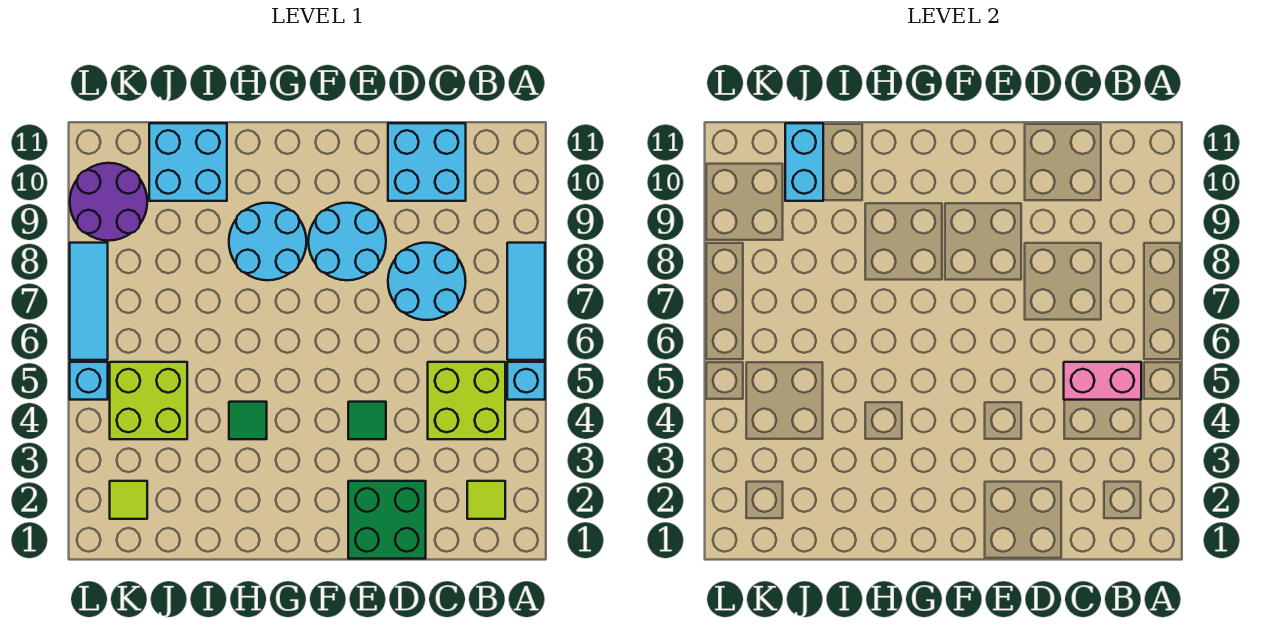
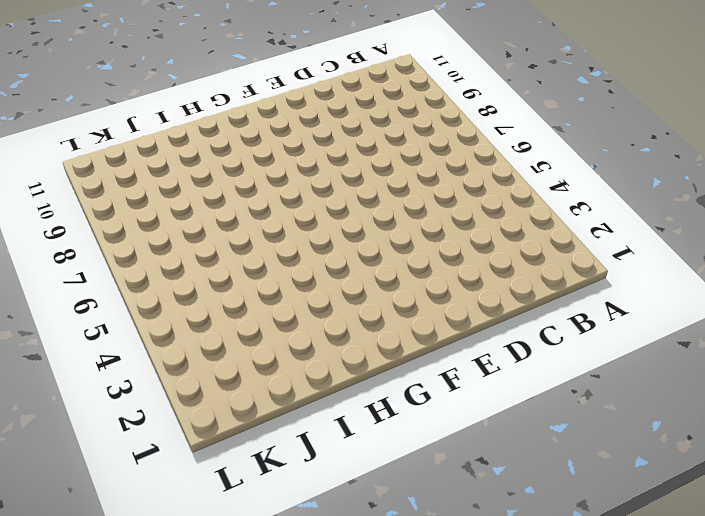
none -> cyan 1x1 brick [507,362,545,400]
none -> cyan 1x3 tile [507,243,545,360]
none -> lime 1x1 tile [467,481,505,519]

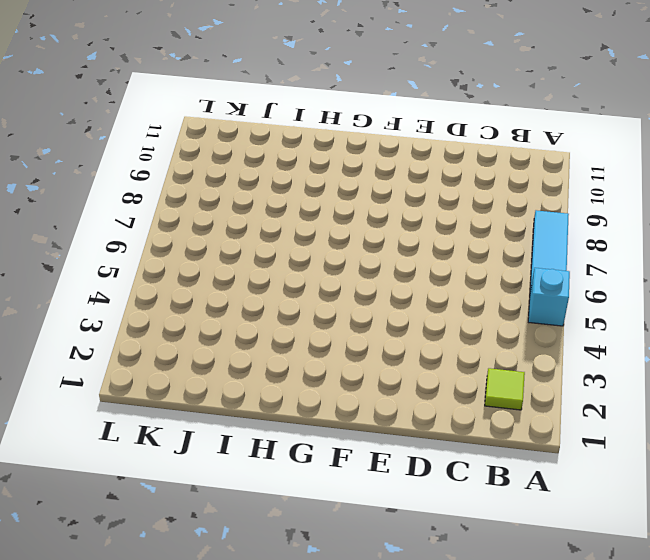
none -> lime 2x2 brick [428,362,505,439]
none -> cyan 2x2 round brick [388,243,466,320]
none -> cyan 2x2 brick [388,123,466,201]

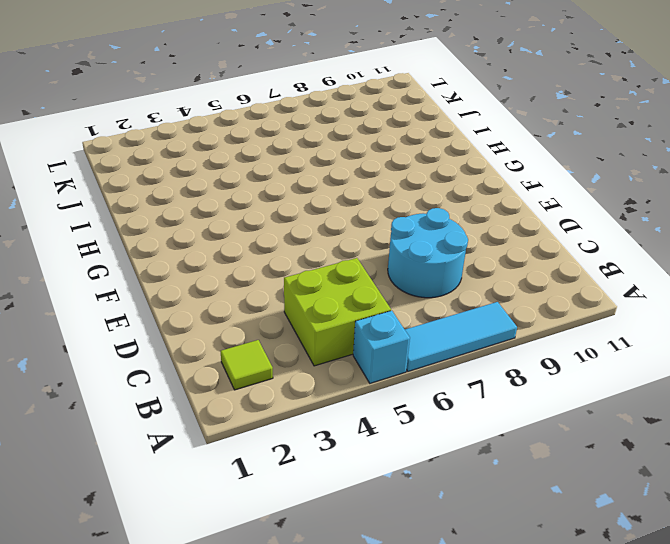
none -> cyan 2x2 brick [388,123,466,201]
none -> green 2x2 brick [348,481,426,559]
none -> green 1x1 tile [348,402,386,439]

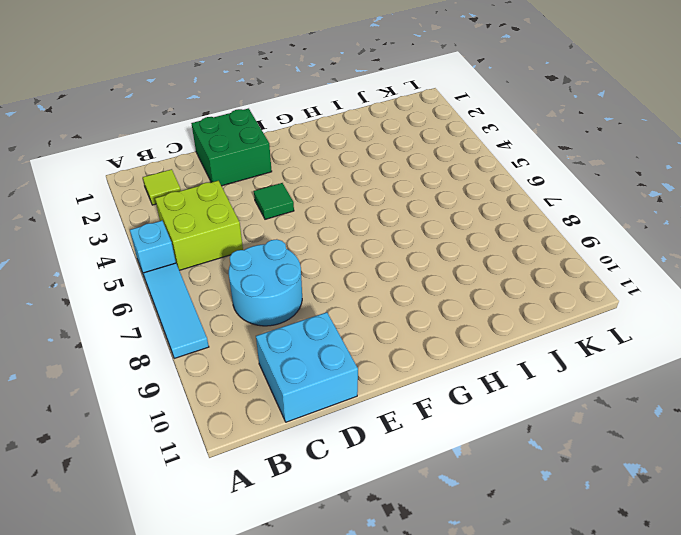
none -> cyan 2x2 round brick [308,203,386,280]
none -> cyan 2x2 round brick [229,203,306,280]
none -> green 1x1 tile [229,402,267,439]

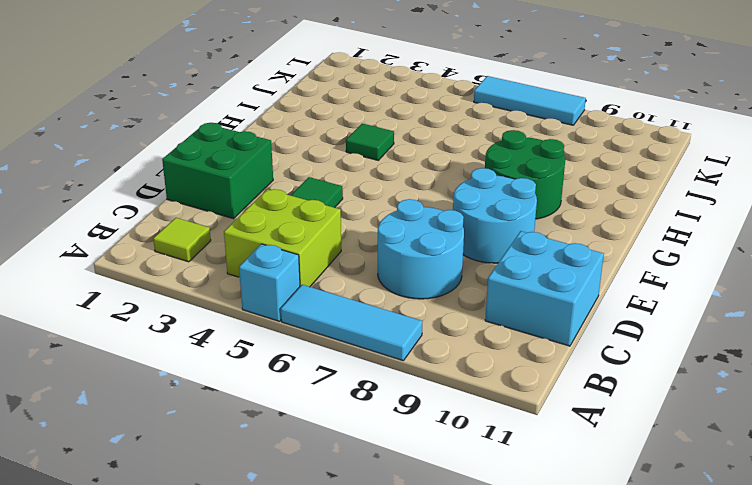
green 2x2 round brick [485,130,565,219] -> cyan 2x2 round brick [229,203,306,280]
none -> cyan 2x2 brick [149,123,227,201]
none -> lime 2x2 brick [110,362,187,439]
none -> lime 1x1 tile [110,481,147,519]

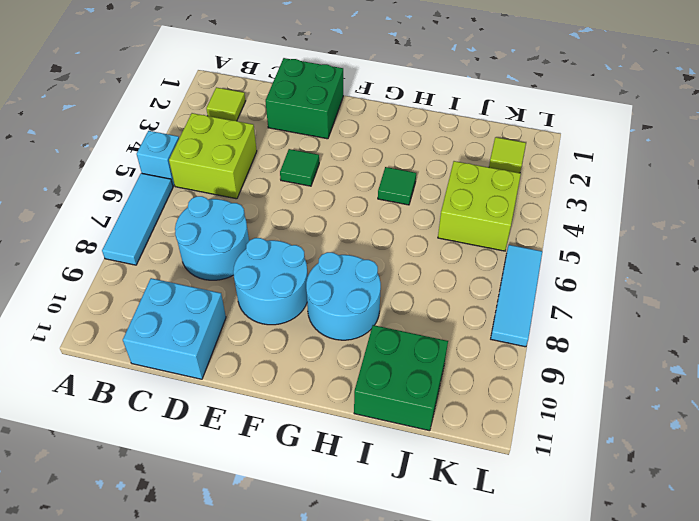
green 2x2 brick [354,325,448,431] -> cyan 2x2 brick [149,123,227,201]
none -> purple 2x2 round brick [70,163,147,241]
none -> cyan 1x1 brick [70,362,108,400]
none -> pink 1x2 brick [1064,362,1141,400]

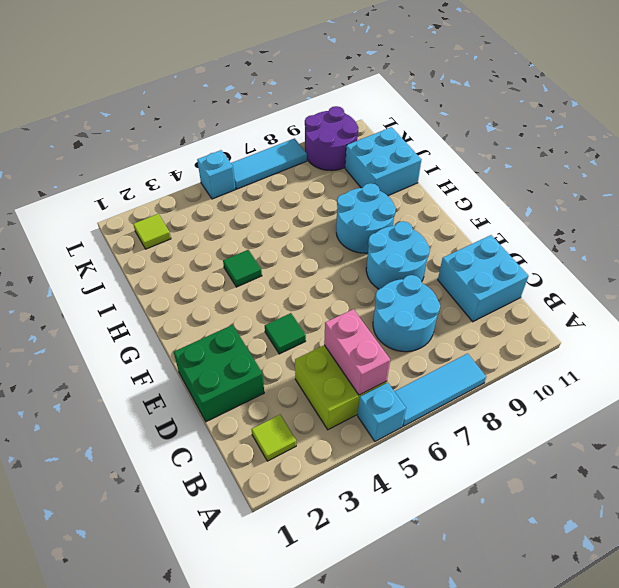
none -> lime 2x2 brick [110,362,187,439]
none -> cyan 1x2 brick [785,123,823,201]

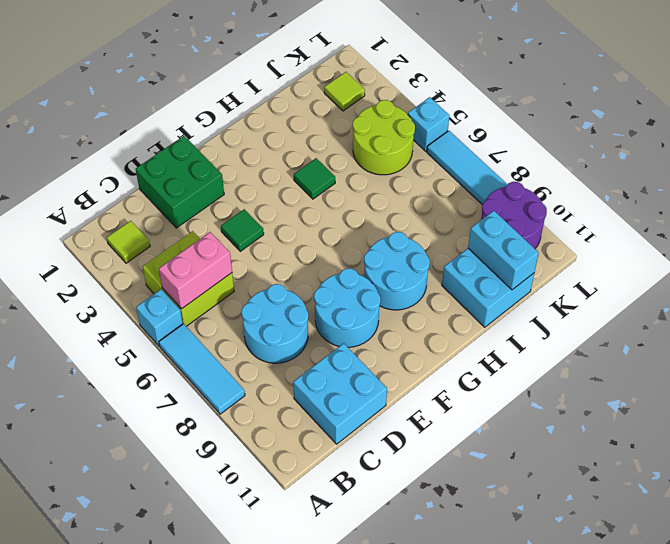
lime 2x2 round brick [353,100,415,175] -> lime 2x2 brick [110,362,187,439]

